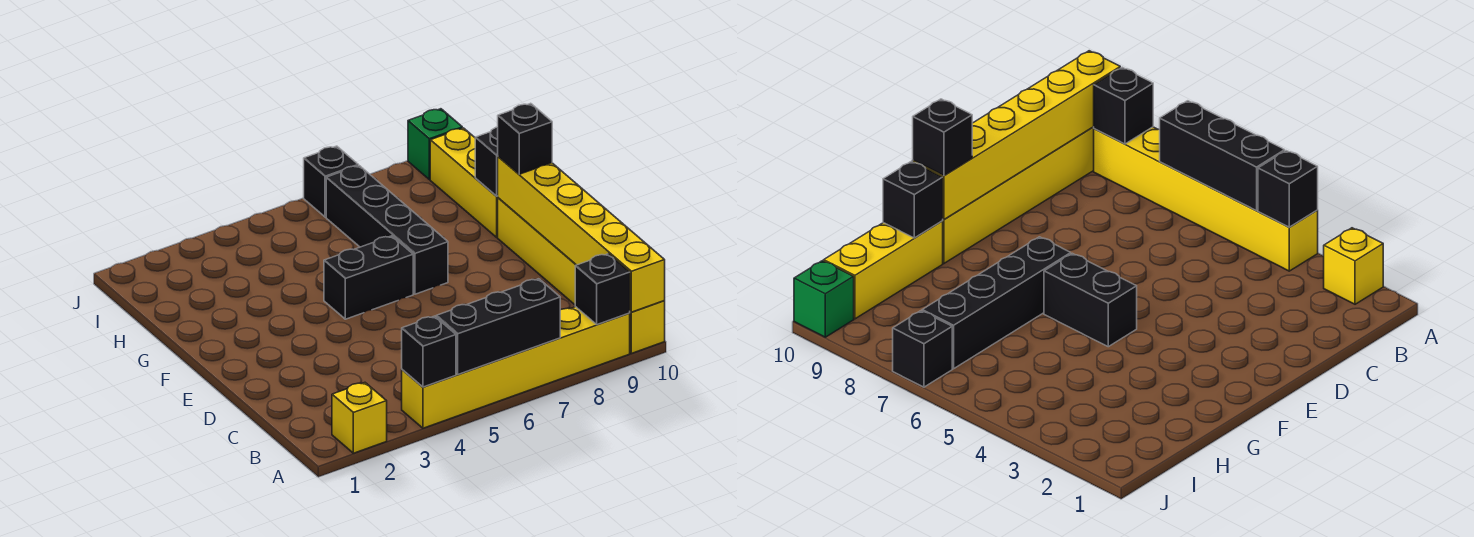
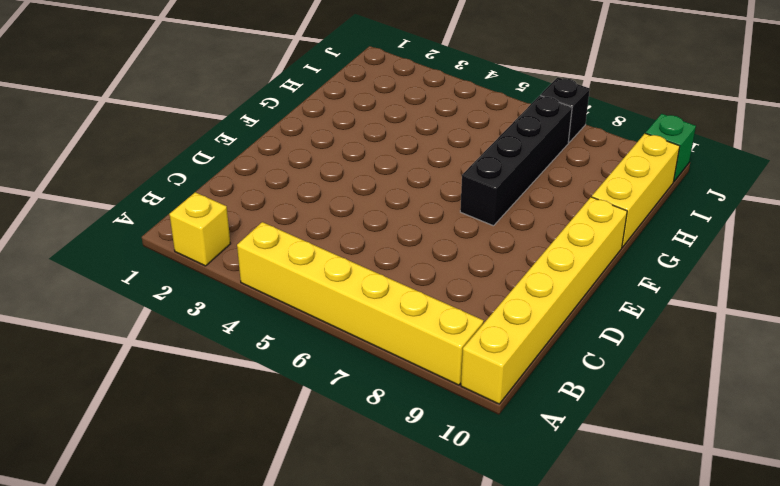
none -> black 1x2 brick [324,236,413,319]
none -> black 1x1 brick [402,316,456,387]
none -> black 1x3 brick [436,279,560,374]

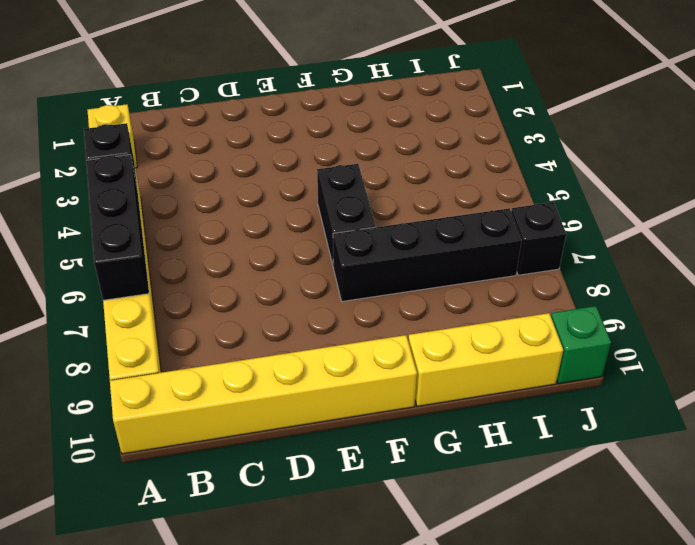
none -> black 1x1 brick [575,254,630,325]
none -> yellow 1x6 brick [498,157,665,312]
none -> black 1x1 brick [475,127,498,196]

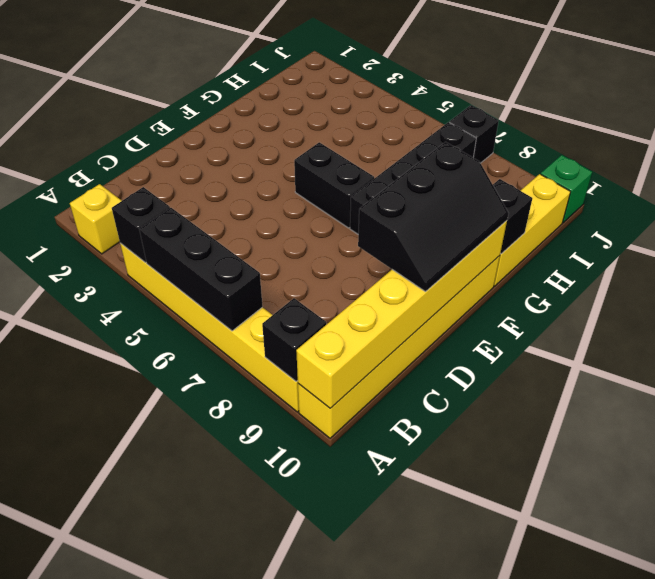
black 2x3 slope [358,142,509,292] -> black 1x1 brick [498,103,552,174]

